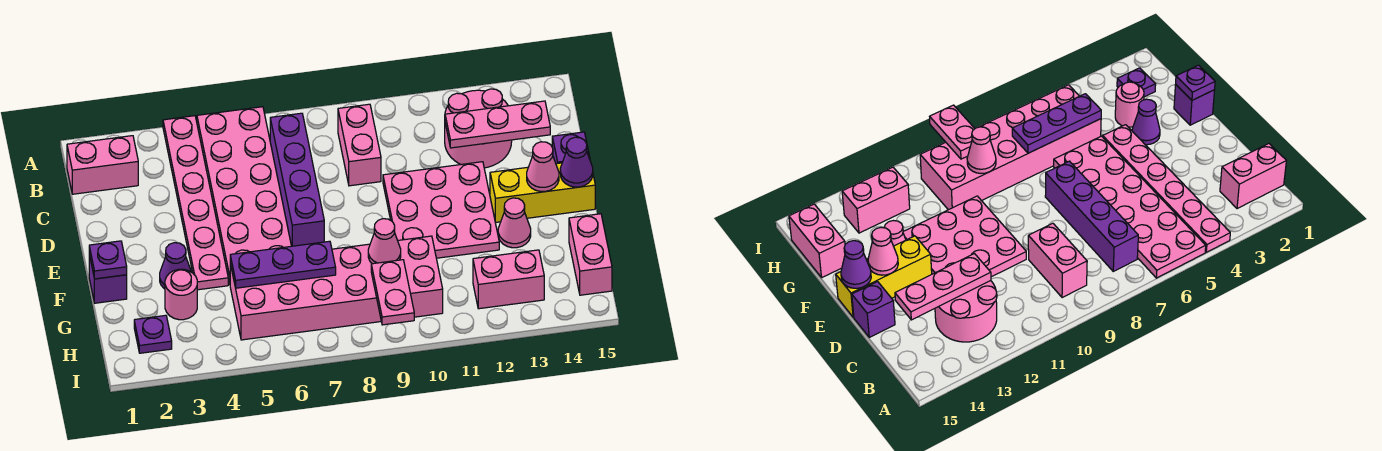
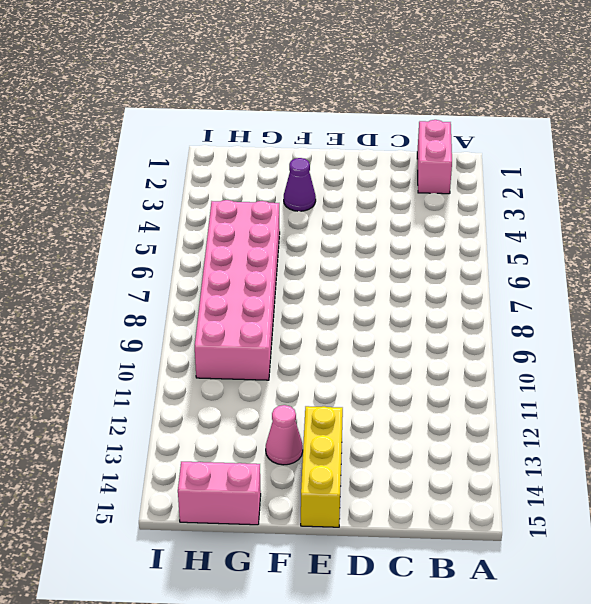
none -> pink 1x6 plate [163,116,228,290]
none -> pink 2x6 plate [197,107,291,283]
none -> purple 1x4 brick [270,113,324,246]

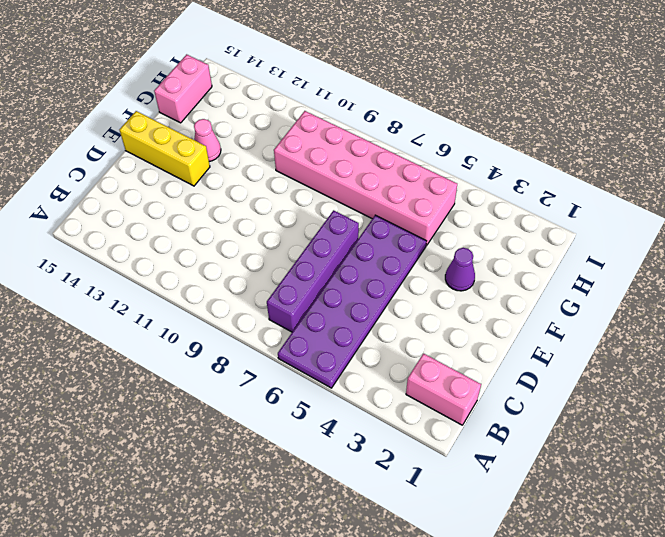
purple 2x6 plate [278,215,426,388] -> pink 2x6 plate [197,107,291,283]
none -> pink 1x6 plate [163,116,228,290]
none -> pink 1x2 brick [338,104,381,186]
none -> pink 2x2 round brick [445,89,512,168]

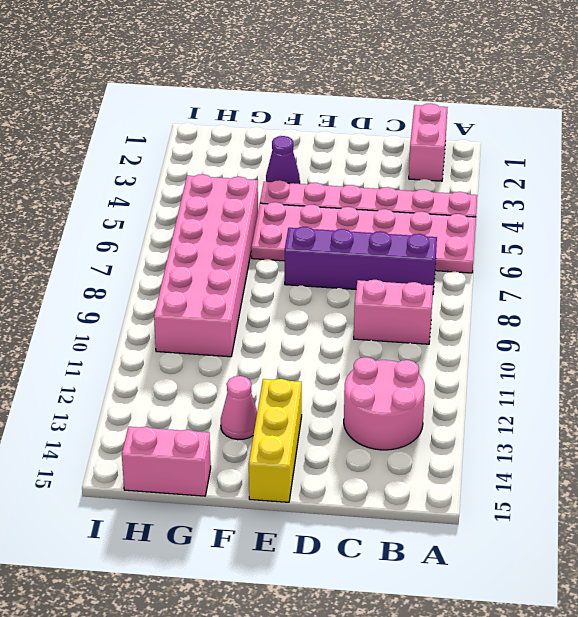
none -> pink 3x3 plate [383,162,499,258]
none -> purple 1x1 brick [552,132,590,164]
none -> purple 1x1 brick [89,255,127,303]

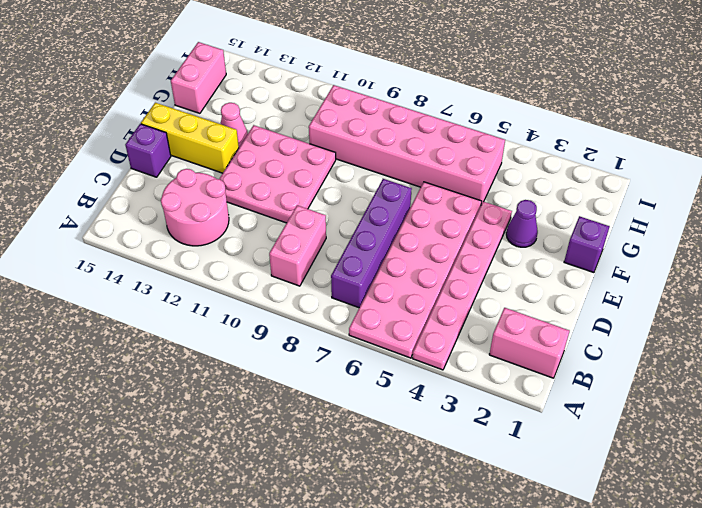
none -> pink 1x1 round brick [165,269,197,320]
none -> purple 1x1 plate [134,315,172,353]
none -> pink 1x2 brick [473,250,544,309]

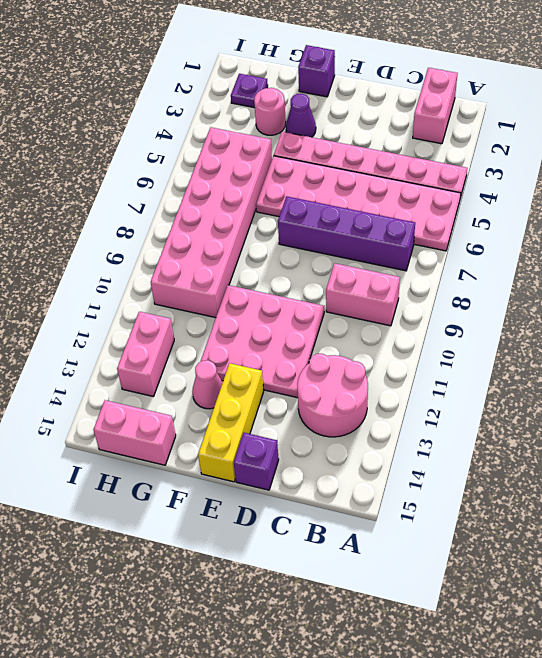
none -> pink 1x3 plate [445,101,550,148]
none -> pink 1x1 cone [527,142,559,191]
none -> purple 1x1 cone [560,137,593,187]

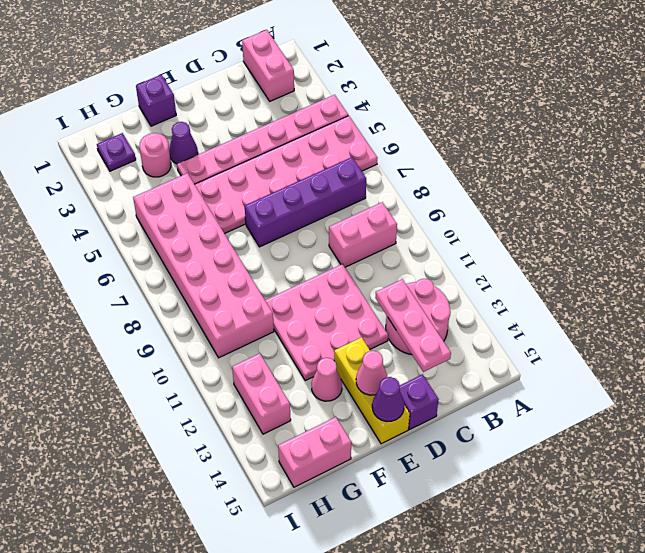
none -> purple 1x1 plate [89,241,127,279]
none -> purple 1x3 plate [230,241,336,288]
none -> pink 1x1 cone [368,219,401,264]

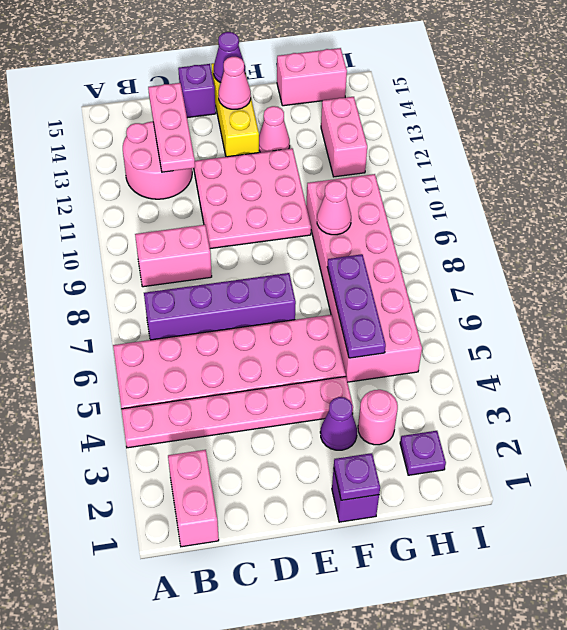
none -> pink 1x2 plate [371,260,414,325]

